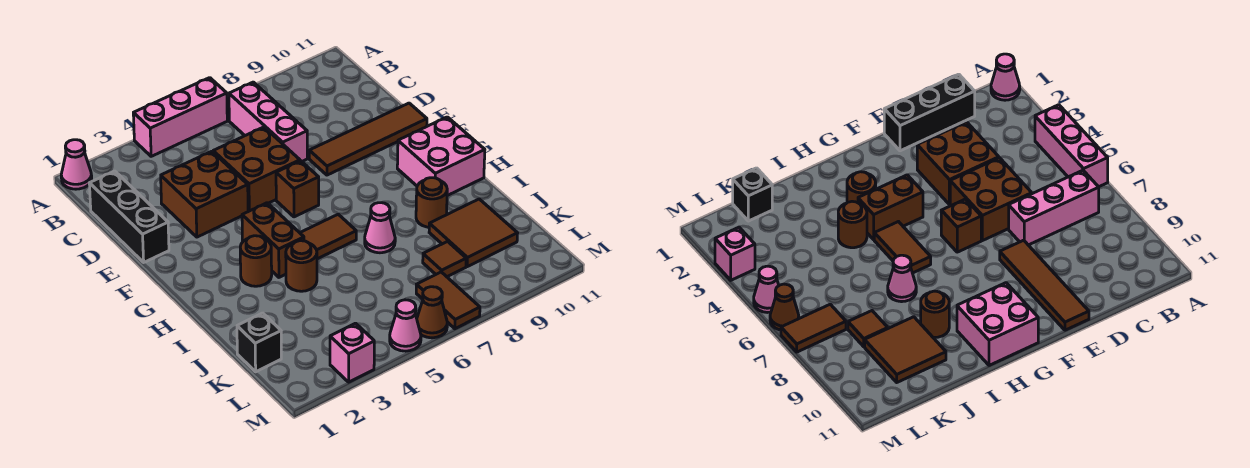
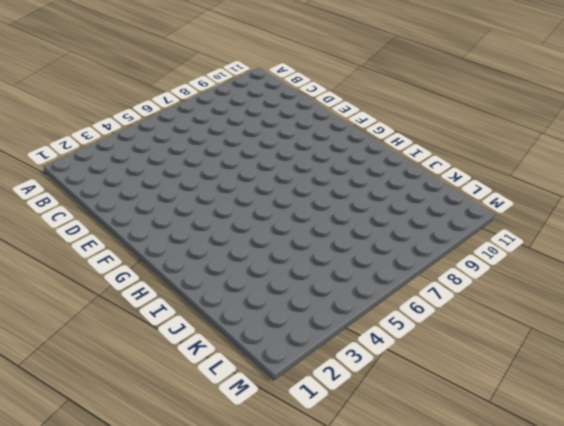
none -> pink 1x1 cone [61,140,92,189]
none -> pink 1x3 brick [133,78,227,156]
none -> pink 1x3 brick [229,82,307,161]

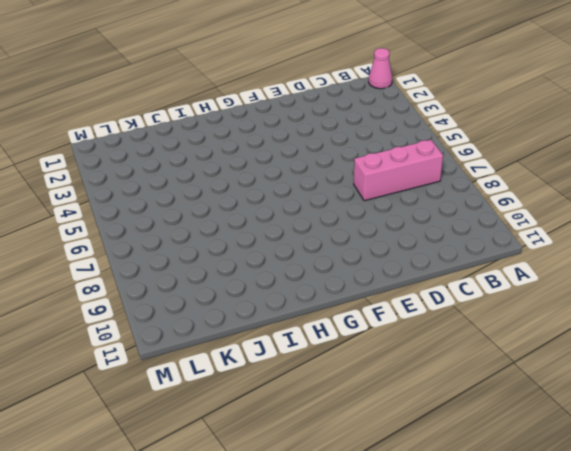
none -> pink 1x3 brick [133,78,227,156]
none -> black 1x3 brick [89,171,169,262]
none -> brown 2x2 brick [161,151,248,237]

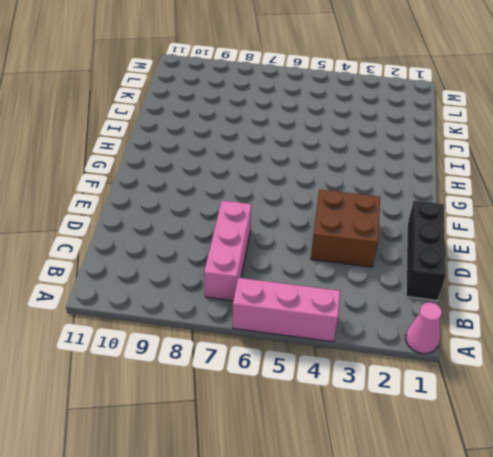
none -> brown 2x2 brick [213,127,300,212]
none -> brown 1x4 tile [309,103,427,175]
none -> brown 1x1 brick [276,161,319,217]

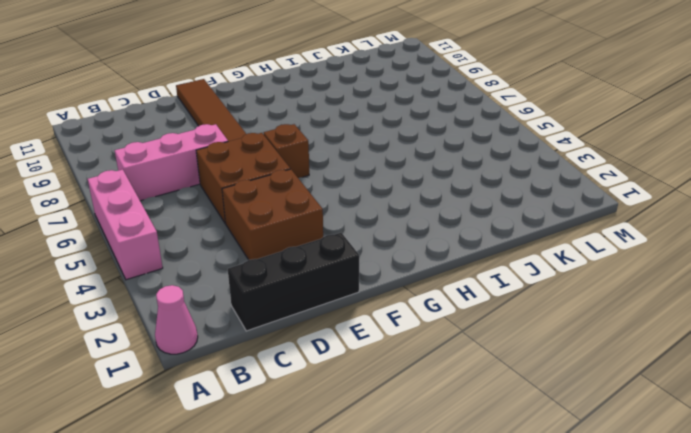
none -> brown 1x2 brick [242,203,304,277]
none -> pink 2x2 brick [397,117,485,196]
none -> brown 1x1 round brick [240,236,272,286]

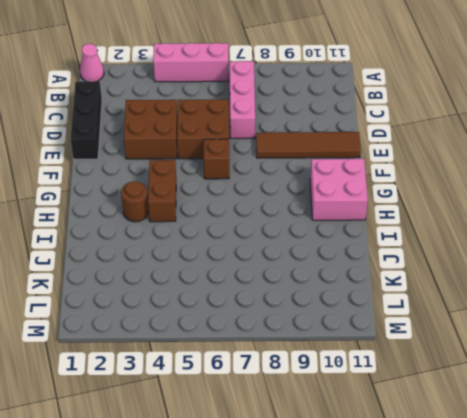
none -> brown 1x2 tile [300,214,356,259]
none -> brown 1x1 round brick [286,241,317,291]
none -> pink 1x1 cone [365,203,395,253]

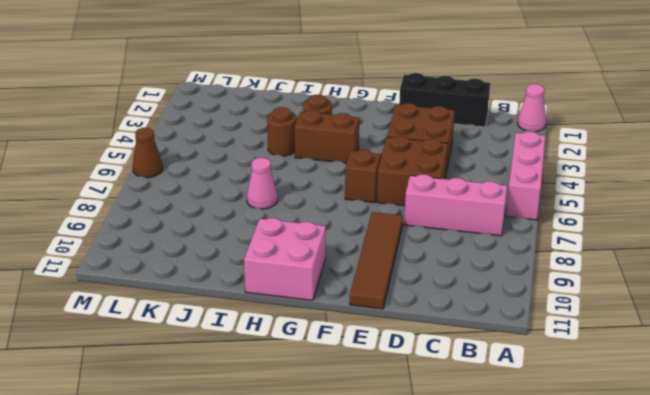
none -> brown 1x2 tile [300,214,356,259]
none -> brown 1x1 round brick [416,178,447,227]
none -> brown 2x2 tile [429,199,518,267]

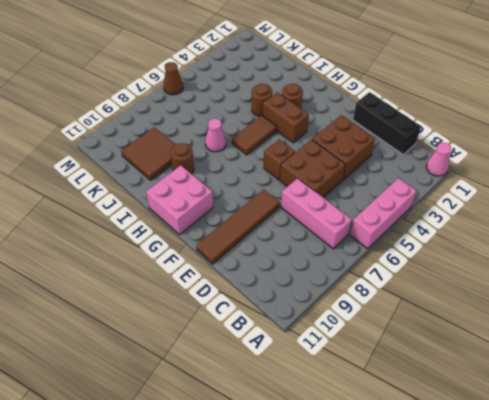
none -> black 1x1 brick [237,313,281,372]
none -> brown 1x1 tile [423,242,466,277]
none -> brown 1x2 tile [416,272,480,329]

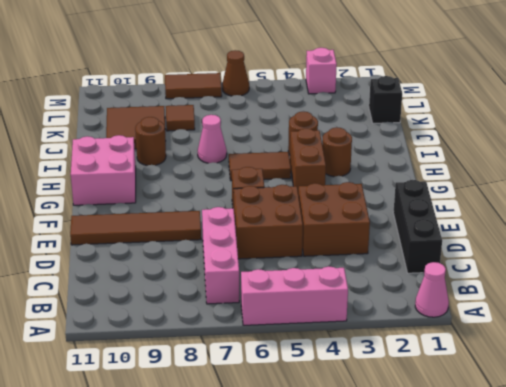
brown 1x2 tile [165,73,222,99] -> brown 1x2 tile turned to [416,272,480,329]
none -> pink 1x1 cone [390,300,421,351]

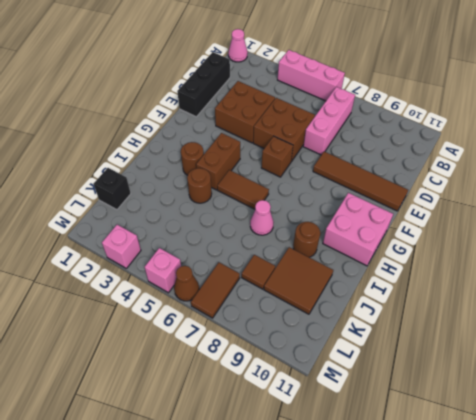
pink 1x1 brick [144,248,181,293] -> pink 1x1 cone [390,300,421,351]

